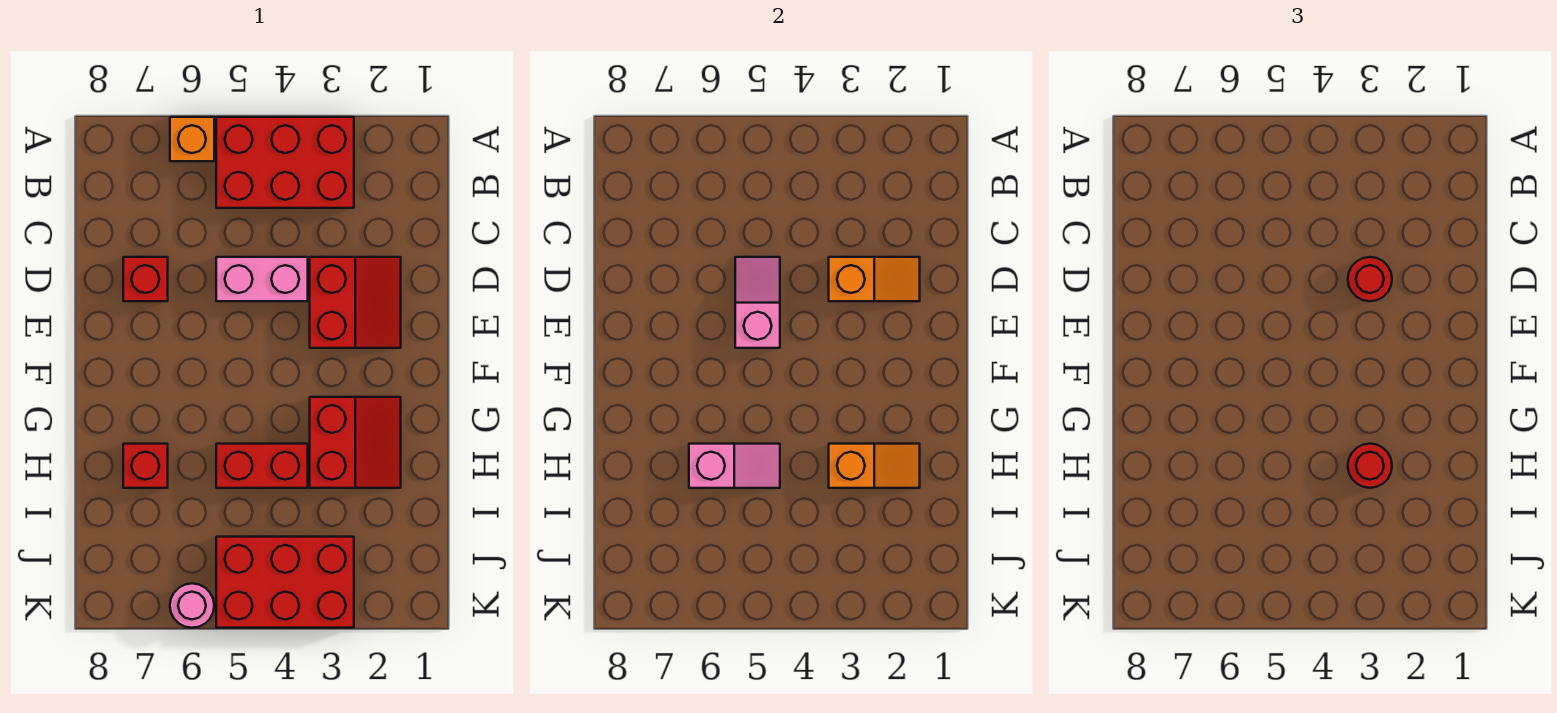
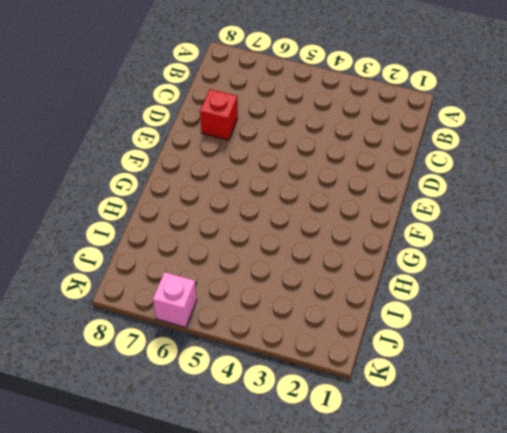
pink 1x1 brick [153,272,197,327] -> pink 1x1 round brick [170,583,214,628]
none -> red 2x3 brick [216,117,354,208]
none -> orange 1x1 brick [170,117,214,161]
none -> red 2x2 slope [310,257,401,348]

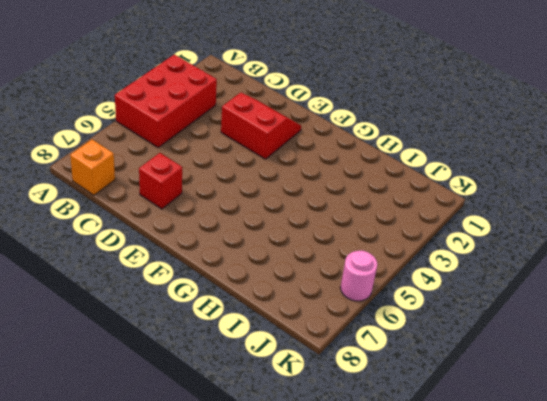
orange 1x1 brick [70,140,115,195] -> orange 1x1 brick moved to [170,117,214,161]
none -> pink 1x2 brick [216,257,308,301]
none -> red 2x2 slope [310,397,401,488]
none -> red 1x2 brick [216,444,308,488]

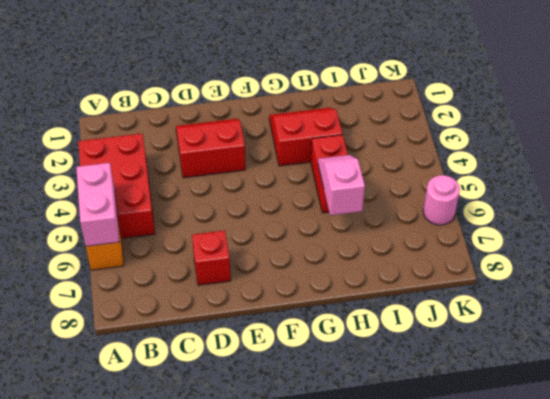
pink 1x2 brick [76,163,119,246] -> pink 1x2 brick moved to [216,257,308,301]
none -> red 1x1 brick [123,444,168,488]
none -> red 2x3 brick [216,537,354,628]
none -> orange 1x2 slope [829,257,920,301]

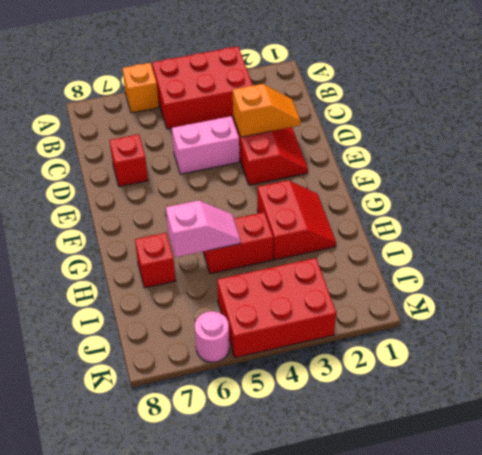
none -> pink 1x2 slope [735,257,780,348]
none -> orange 1x2 slope [829,444,920,488]
none -> red 1x1 round brick [1348,257,1392,301]

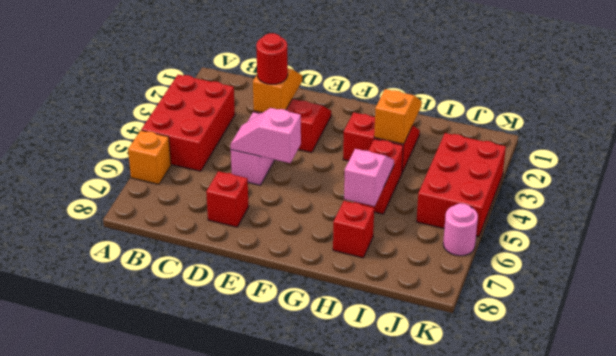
none -> red 1x1 round brick [1348,444,1392,488]

